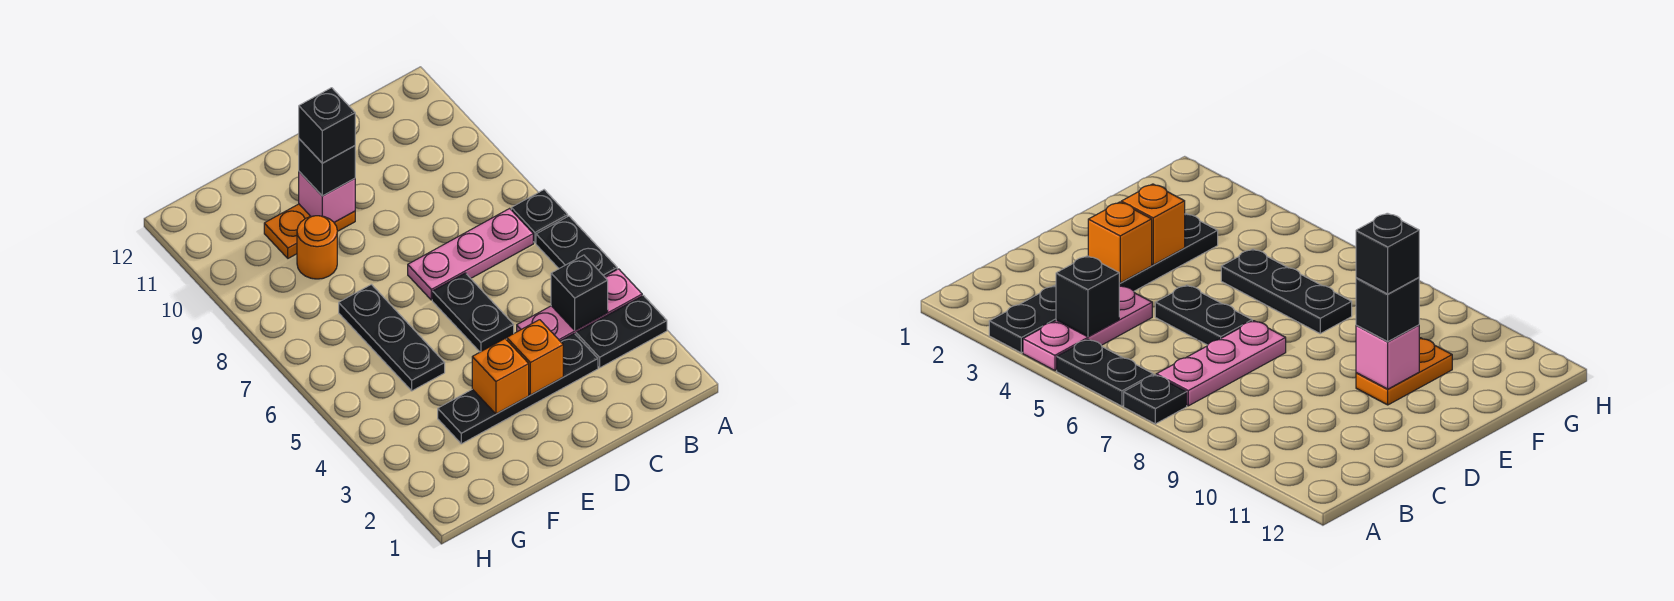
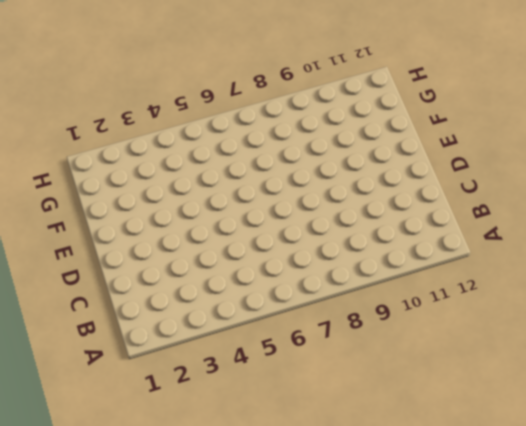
none -> black 1x2 plate [576,295,667,368]
none -> pink 1x3 plate [517,269,642,341]
none -> black 1x2 plate [536,216,617,277]

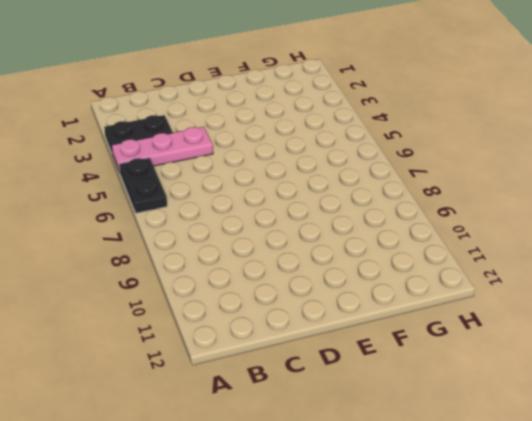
none -> black 1x1 plate [511,190,568,243]
none -> pink 1x3 plate [408,209,533,300]
none -> black 1x4 plate [438,334,598,444]

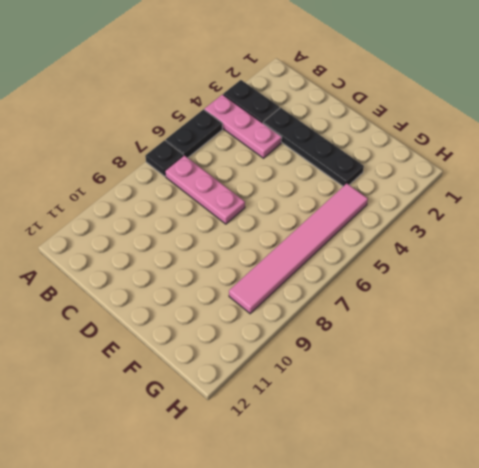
pink 1x6 tile [229,183,368,314] -> none
none -> black 1x2 plate [432,273,514,352]
none -> orange 1x2 plate [264,204,355,258]
none -> black 1x3 plate [339,284,445,391]

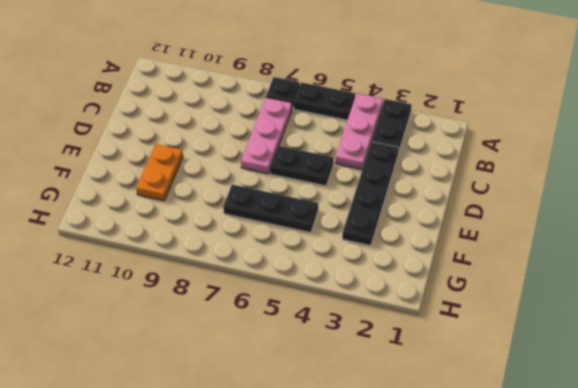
none -> orange 1x1 round brick [297,216,337,279]
none -> black 1x1 brick [551,255,608,330]
none -> orange 1x1 brick [507,320,563,395]

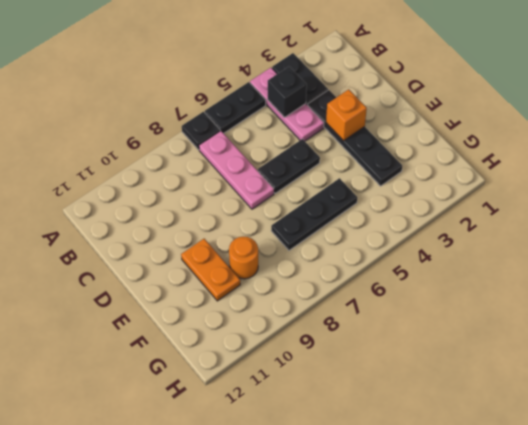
none -> orange 1x1 brick [472,339,529,414]
none -> pink 1x1 brick [299,172,355,222]
none -> black 1x1 brick [299,139,355,196]

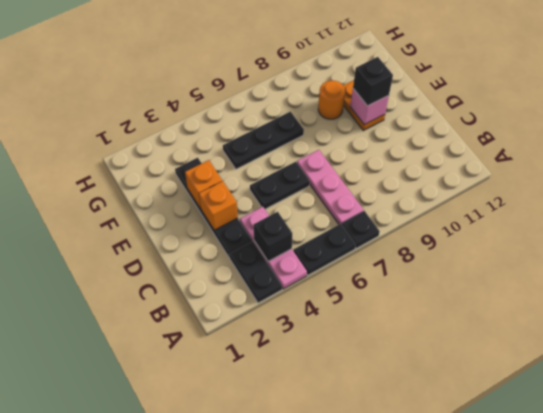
none -> black 1x1 brick [299,88,355,163]

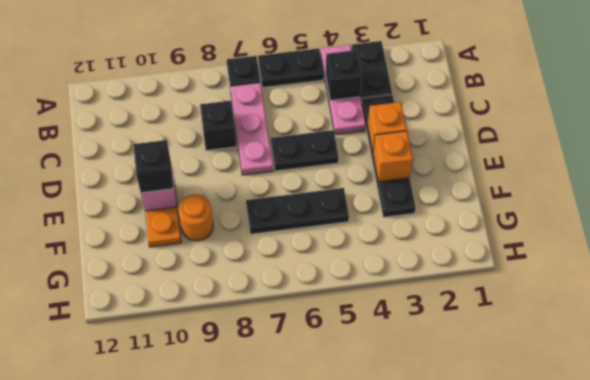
black 1x1 brick [200,101,237,151] -> black 1x1 brick moved to [299,88,355,163]

